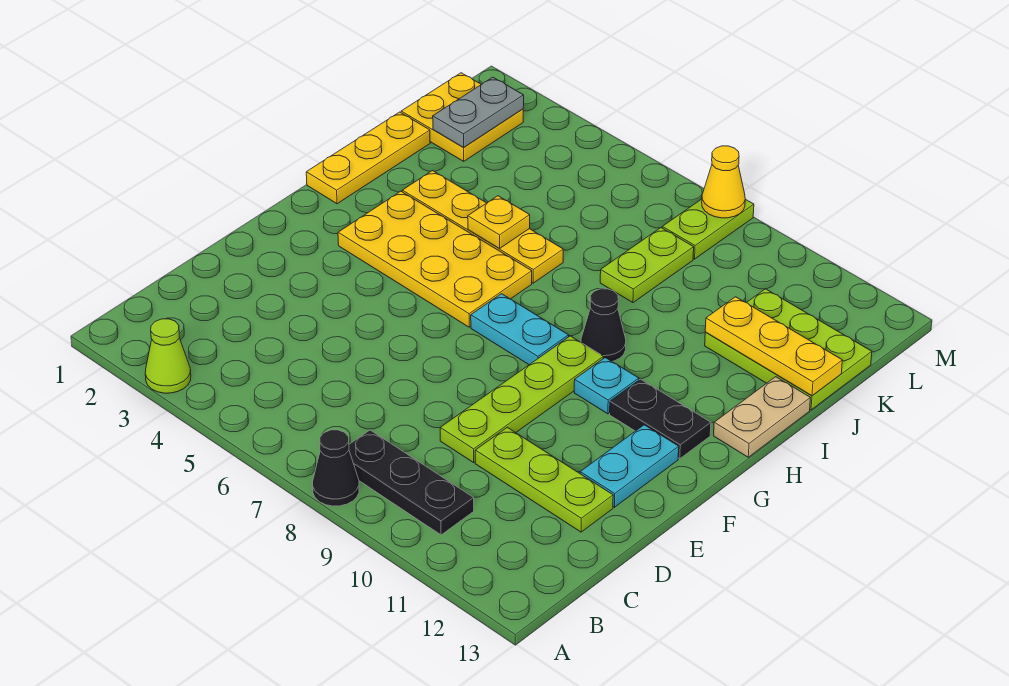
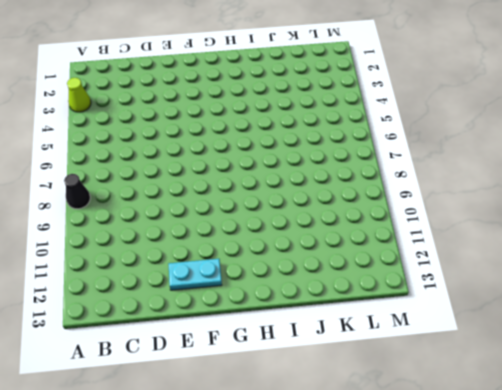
none -> black 1x3 plate [349,430,474,535]
none -> lime 1x4 plate [440,336,603,462]
none -> lime 1x3 plate [475,427,613,532]

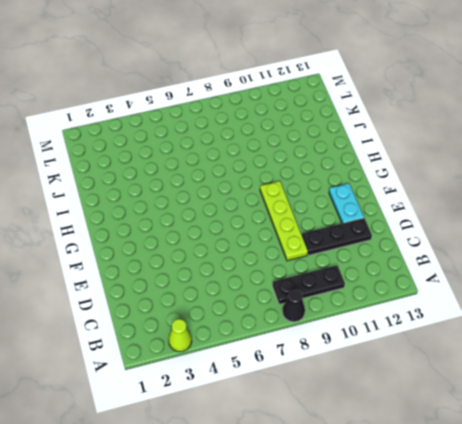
black 1x3 plate [302,218,372,255] -> lime 1x3 plate [475,427,613,532]
none -> yellow 2x4 plate [338,191,532,327]
none -> cyan 1x2 plate [471,294,569,365]
none -> cyan 1x1 plate [574,358,639,414]

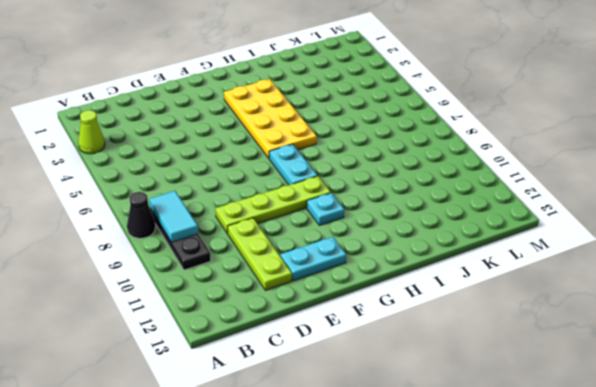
cyan 1x2 tile [149,191,198,242] -> none
none -> black 1x2 plate [610,379,711,459]
none -> yellow 1x3 plate [306,112,430,204]
none -> black 1x1 cone [581,289,626,362]

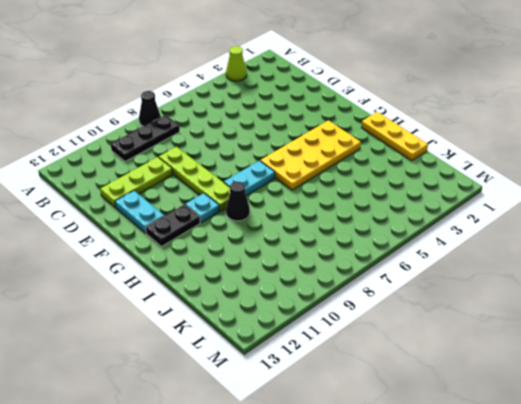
none -> tan 1x2 plate [714,377,810,457]
none -> yellow 1x4 plate [402,171,563,283]
none -> lime 1x2 plate [600,228,694,303]

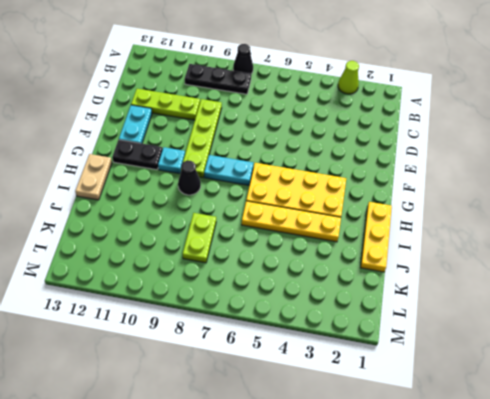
none -> lime 2x3 plate [705,289,872,410]
none -> yellow 2x2 plate [401,73,523,161]
none -> lime 1x2 plate [662,199,754,259]

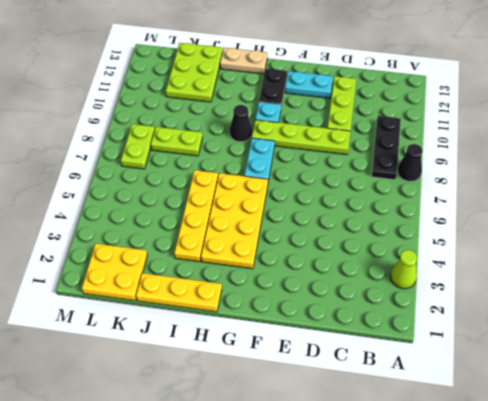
lime 1x2 plate [121,124,155,169] -> lime 1x2 plate turned to [662,199,754,259]
none -> yellow 1x1 plate [468,196,530,248]
none -> yellow 1x3 plate [705,297,842,396]
none -> grey 1x2 plate [433,77,524,148]

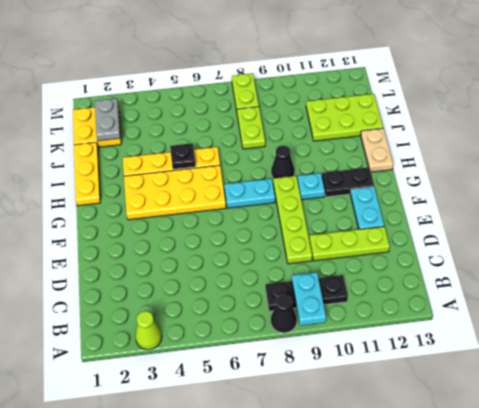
cyan 1x2 plate [292,272,326,325] -> none
black 1x1 plate [170,143,196,169] -> yellow 1x1 plate [468,196,530,248]
none -> yellow 1x3 plate [705,297,842,396]
none -> yellow 1x1 cone [702,146,745,218]

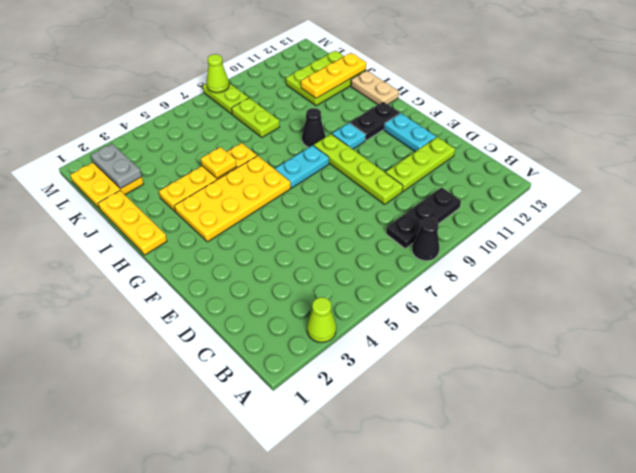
lime 1x1 cone [207,54,229,93] -> yellow 1x1 cone [702,146,745,218]

